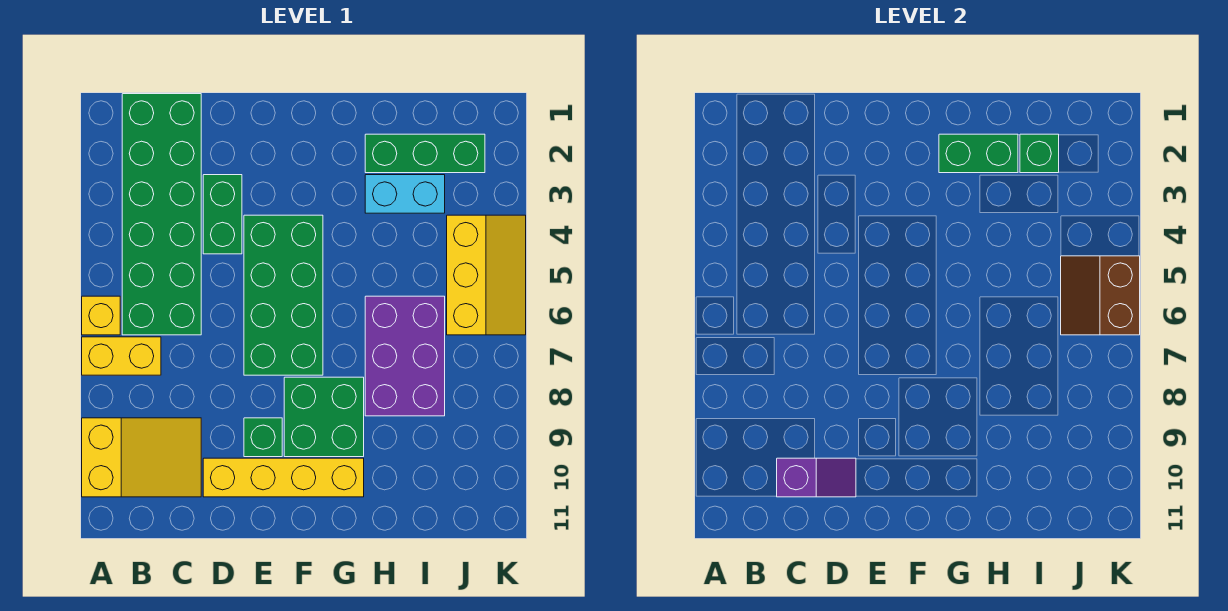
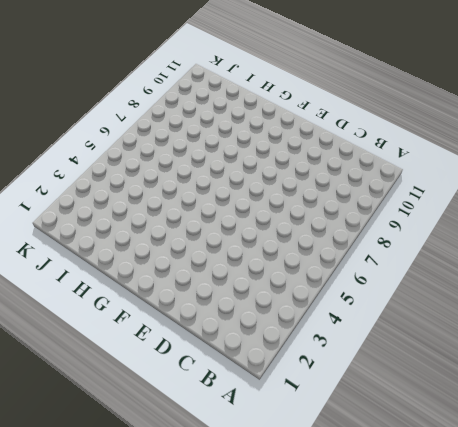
none -> yellow 1x1 brick [82,296,120,335]
none -> yellow 1x2 brick [82,337,161,375]
none -> yellow 2x3 slope [82,418,201,497]

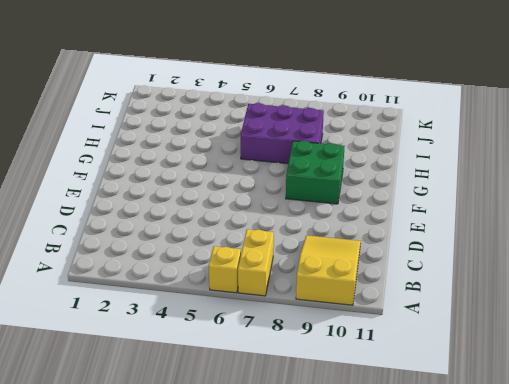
none -> green 2x6 brick [122,94,201,335]
none -> green 1x2 brick [203,175,242,254]
none -> yellow 1x4 brick [203,458,364,497]

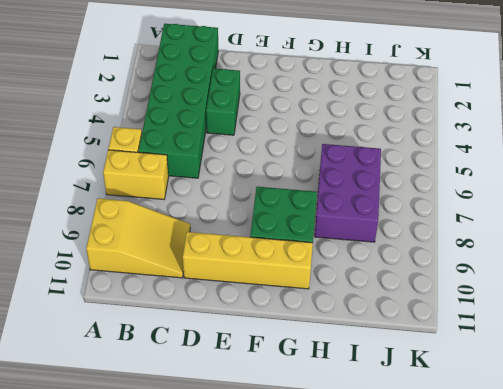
none -> green 2x4 brick [244,215,323,375]
none -> green 1x1 brick [244,418,282,457]
none -> green 1x3 brick [365,134,485,173]

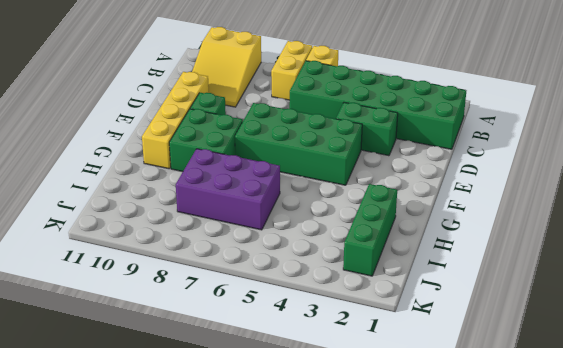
none -> cyan 1x2 brick [365,175,445,213]
none -> yellow 2x3 slope [447,215,526,335]
none -> purple 1x2 slope [777,458,856,497]

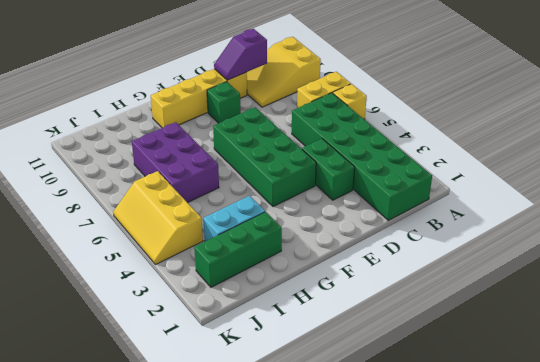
none -> green 2x2 brick [284,377,364,457]
none -> green 1x2 brick [939,134,1018,173]
none -> green 1x1 brick [1020,134,1059,173]

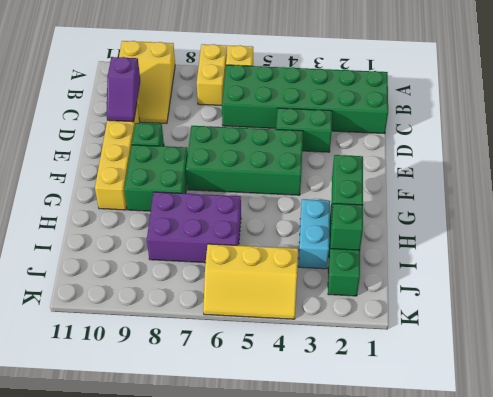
none -> brown 2x2 slope [1061,256,1140,335]

